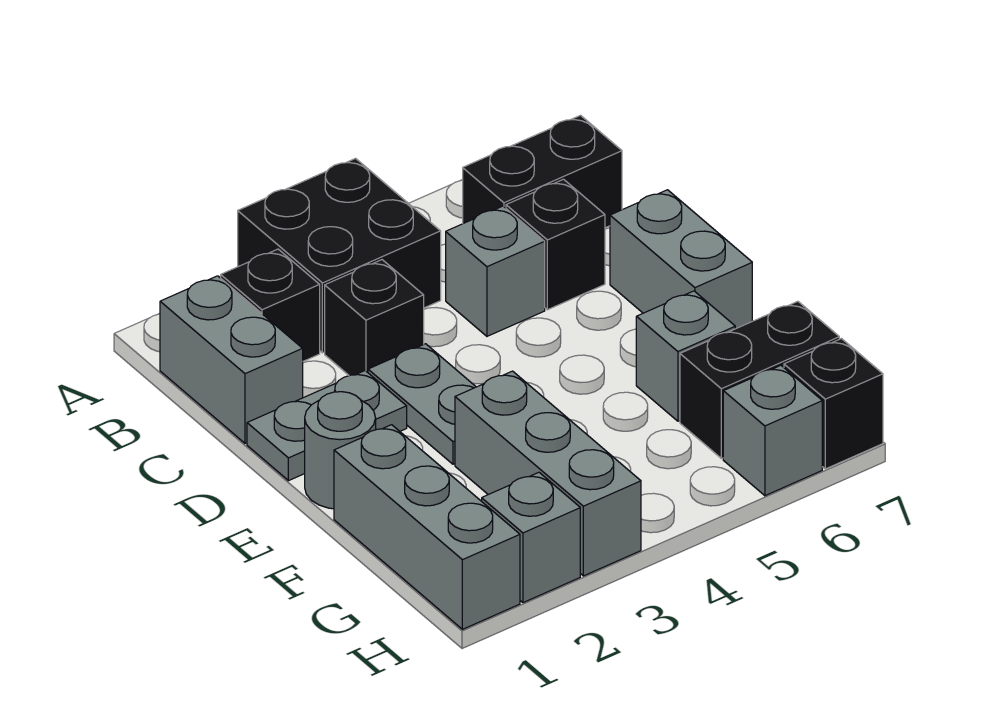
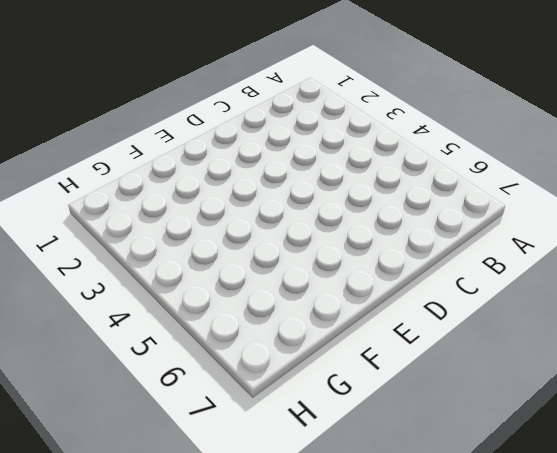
none -> black 2x2 brick [238,158,441,353]
none -> grey 1x2 brick [160,276,303,443]
none -> black 1x1 brick [221,249,320,361]

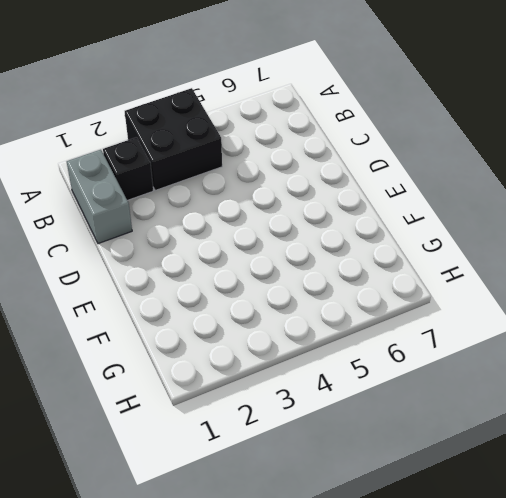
none -> black 1x2 brick [463,115,622,228]
none -> black 1x1 brick [325,260,424,376]
none -> grey 1x1 brick [446,206,545,336]

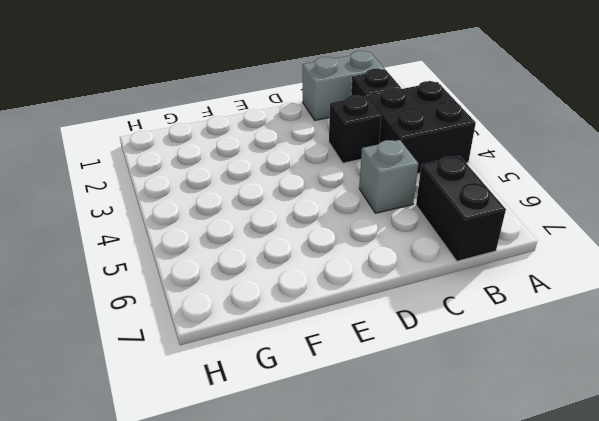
none -> black 1x1 brick [506,179,605,310]
none -> grey 1x2 plate [247,371,407,481]
none -> grey 1x2 plate [368,344,476,464]

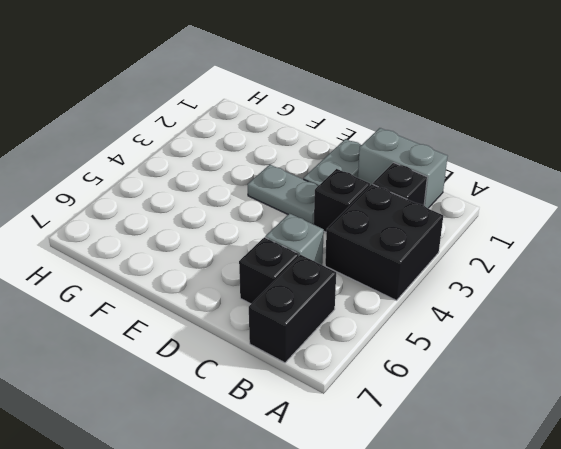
none -> grey 1x2 brick [610,190,752,329]
none -> grey 1x1 round brick [305,392,376,509]
none -> grey 1x3 brick [334,425,520,629]

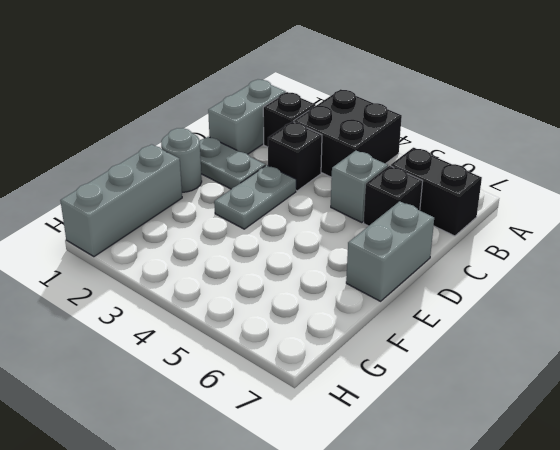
none -> grey 1x3 brick [455,371,641,576]
none -> grey 1x1 brick [636,291,735,421]
none -> black 1x2 brick [680,302,839,458]

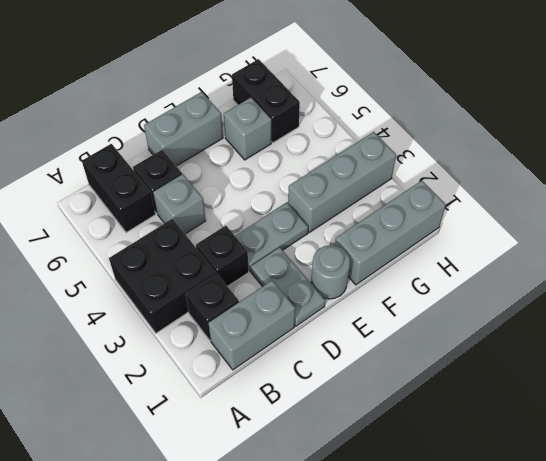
none -> grey 1x1 brick [482,472,580,603]
none -> grey 1x1 brick [723,365,822,496]
none -> black 1x1 brick [784,339,883,469]

